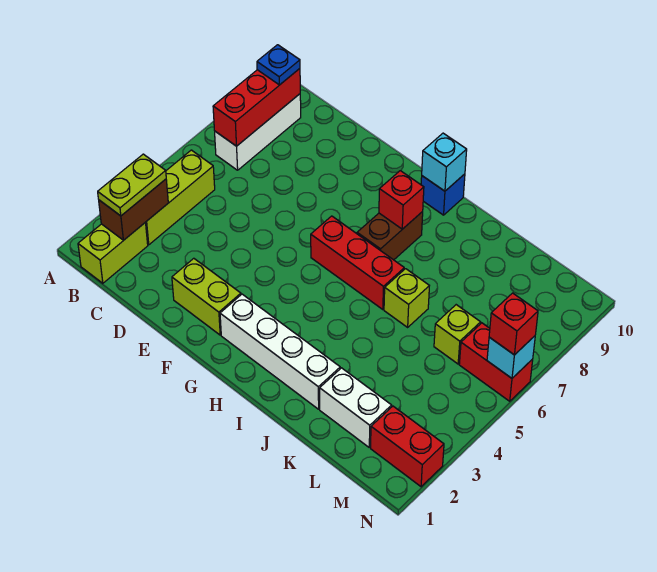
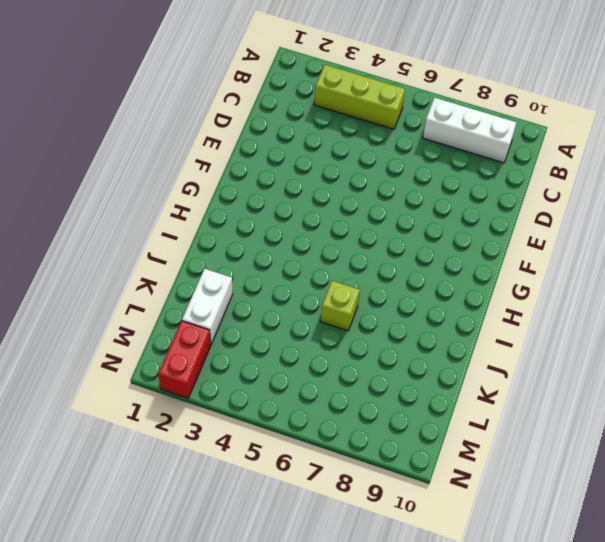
none -> lime 1x2 brick [78,223,148,283]
none -> lime 1x2 brick [172,258,241,335]
none -> white 1x4 brick [220,294,340,409]

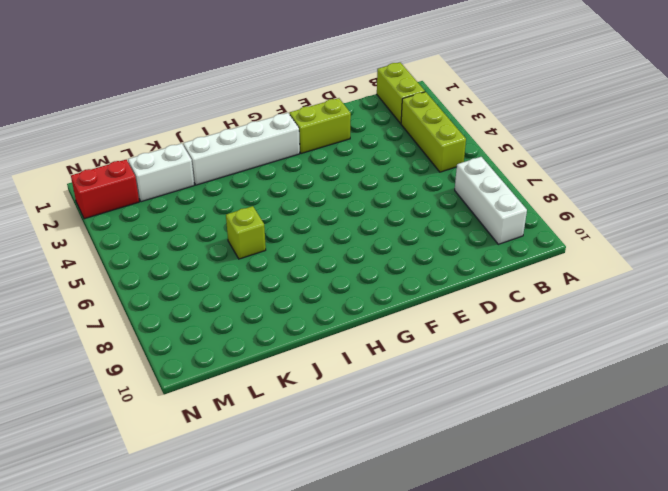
none -> red 1x3 brick [311,216,404,310]
none -> brown 1x2 brick [357,212,423,260]
none -> blue 1x1 brick [421,174,465,215]

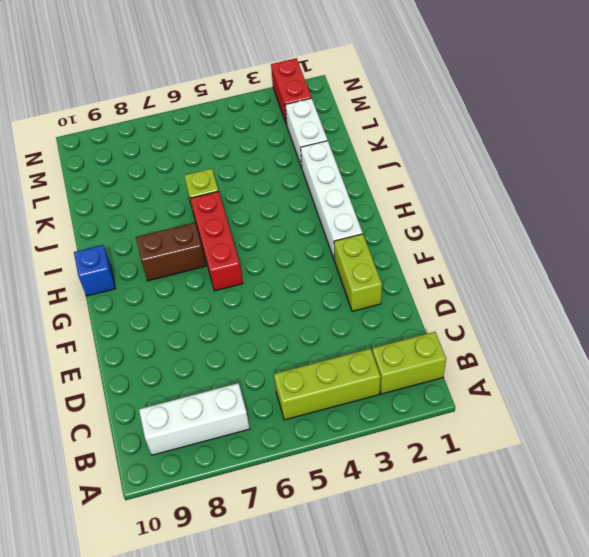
none -> lime 1x1 brick [434,305,481,364]
none -> red 1x2 brick [459,323,533,401]
none -> brown 1x2 brick [99,179,168,240]

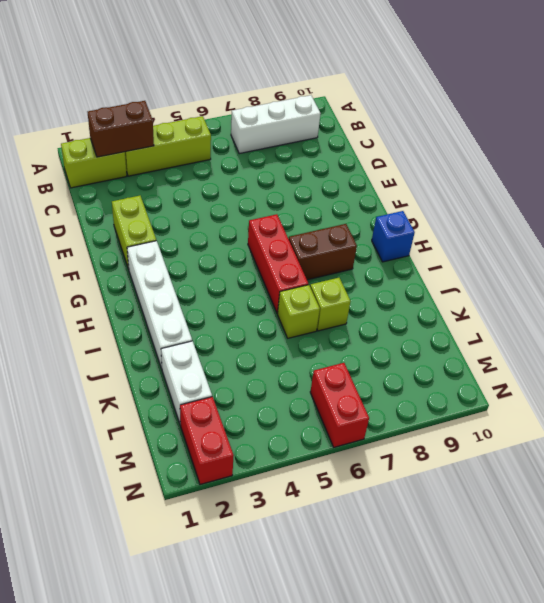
lime 1x1 brick [310,278,351,331] -> lime 1x1 brick moved to [434,305,481,364]
none -> red 1x3 brick [213,69,300,146]
none -> red 1x1 brick [379,171,424,229]
none -> cyan 1x1 brick [422,133,467,191]

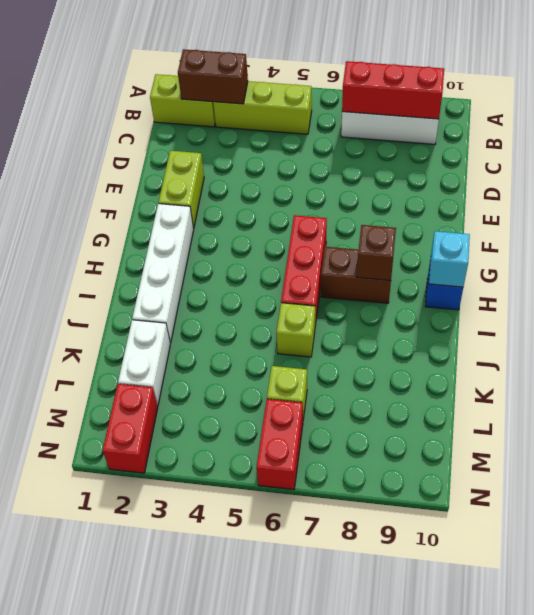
brown 1x1 brick [357,225,396,281] -> red 1x1 brick [379,171,424,229]
none -> cyan 1x1 brick [487,336,535,378]
none -> lime 1x2 plate [98,154,166,216]
none -> blue 1x1 plate [257,45,300,85]

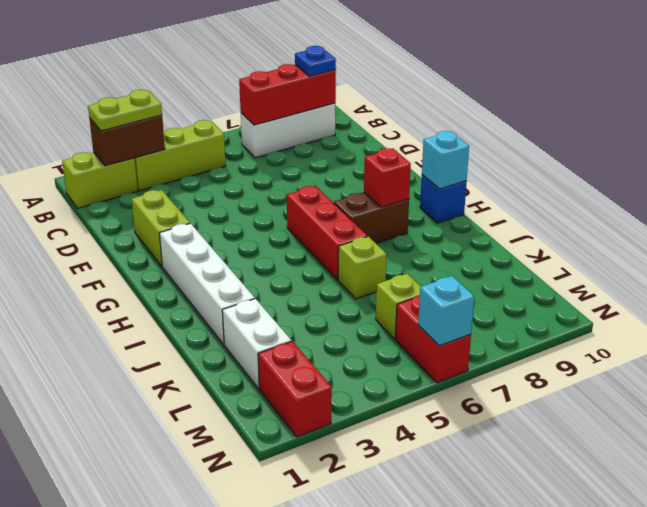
none -> red 1x1 brick [489,293,538,355]

